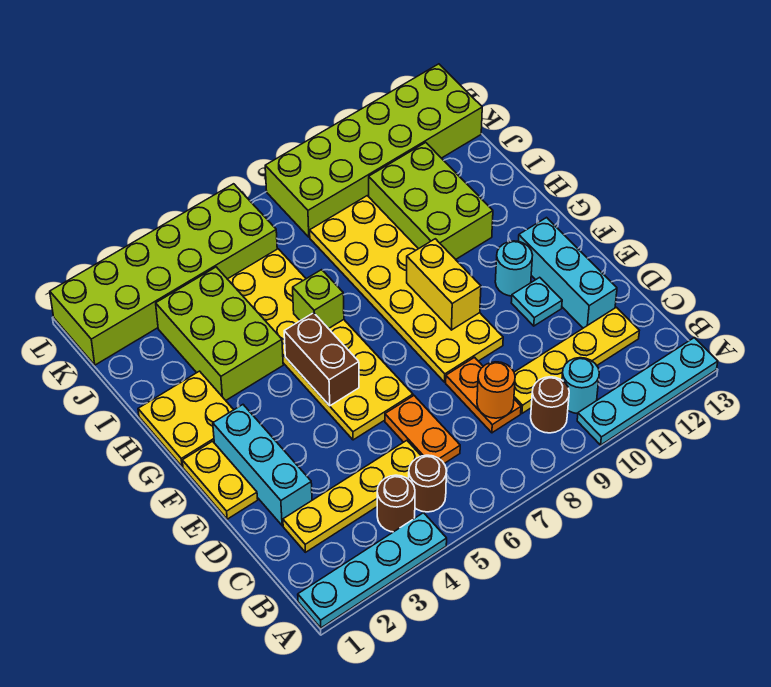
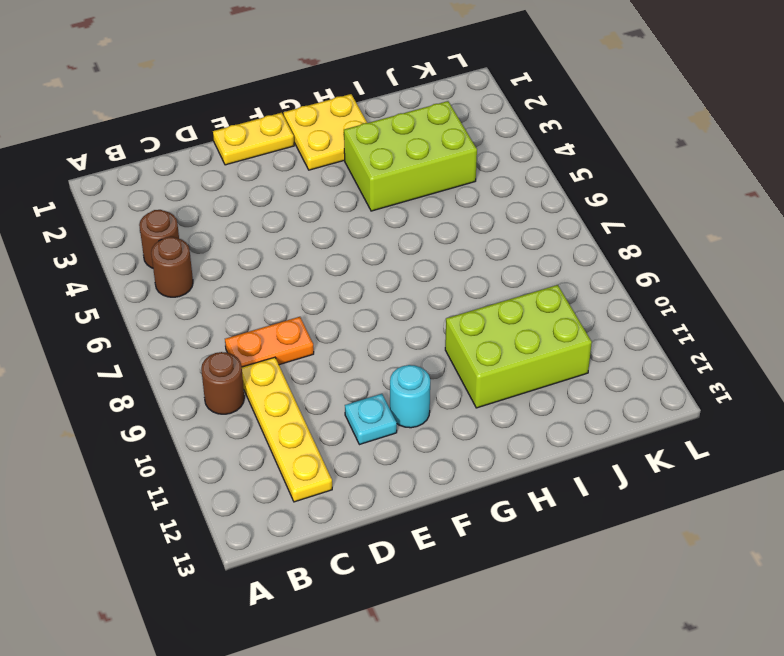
none -> cyan 1x4 plate [298,513,447,628]
none -> cyan 1x4 plate [577,338,718,445]
none -> cyan 1x1 round brick [562,358,599,414]

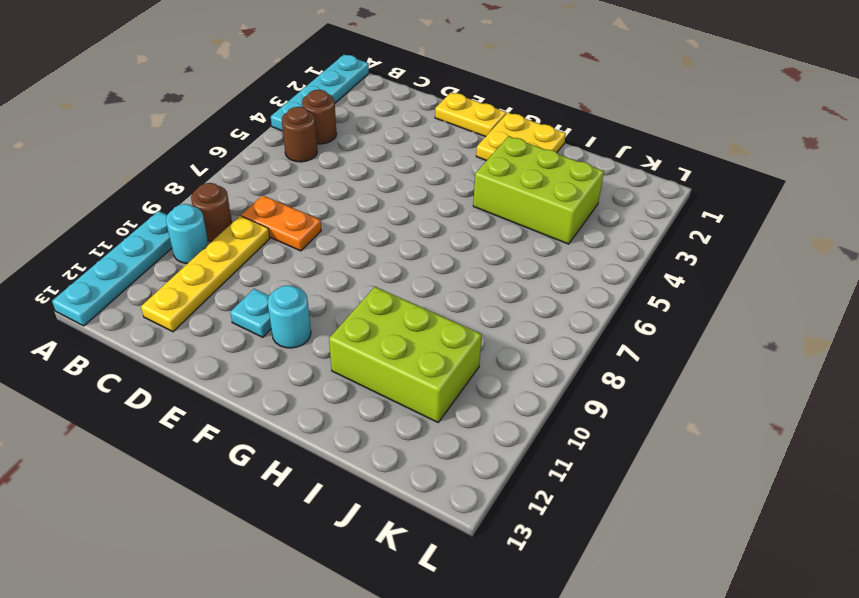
none -> yellow 1x4 plate [283,440,421,552]
none -> orange 1x2 plate [385,396,460,463]
none -> cyan 1x3 brick [213,405,312,526]

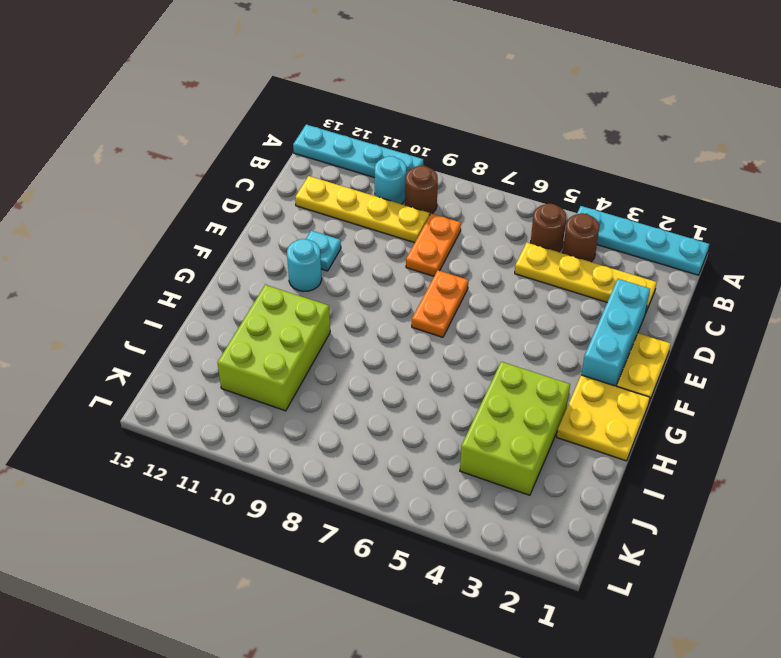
orange 1x2 plate [412,270,468,337] -> orange 1x2 plate moved to [385,396,460,463]
none -> cyan 1x3 brick [518,218,617,328]
none -> yellow 2x6 plate [228,249,413,440]
none -> yellow 2x6 plate [310,196,503,382]

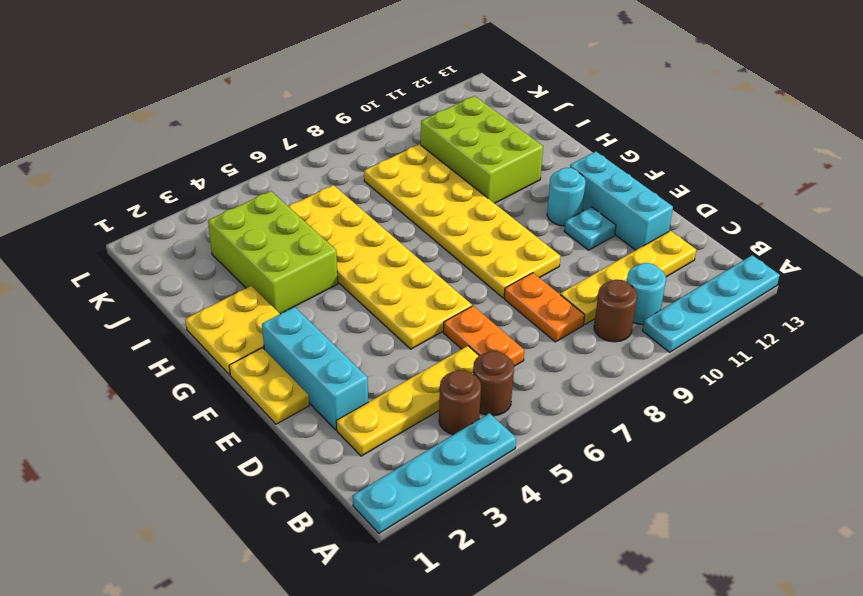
none -> lime 2x6 brick [50,184,277,365]
none -> lime 2x6 brick [265,64,482,237]
none -> orange 1x1 round brick [477,362,515,418]

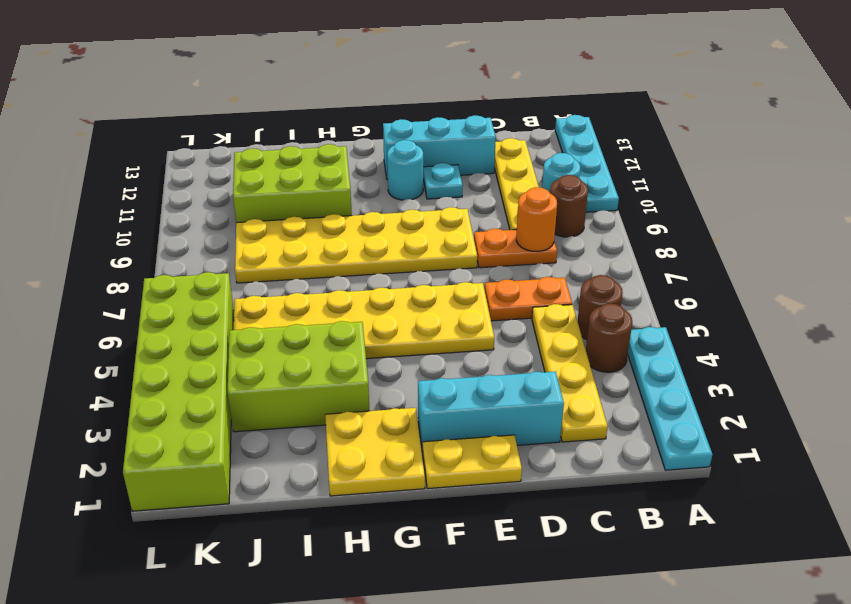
none -> lime 2x6 brick [265,64,482,237]
none -> brown 1x2 brick [284,313,359,406]
none -> yellow 1x2 brick [407,239,481,330]

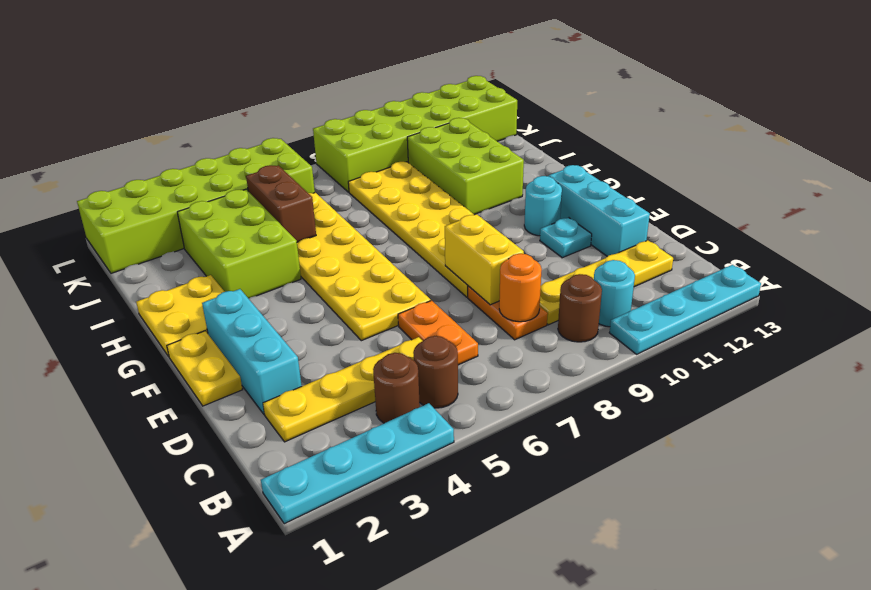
yellow 1x2 brick [445,214,524,305] -> yellow 1x2 brick moved to [407,239,481,330]
brown 1x2 brick [246,165,316,242] -> brown 1x2 brick moved to [284,313,359,406]
none -> lime 1x1 brick [293,270,344,329]

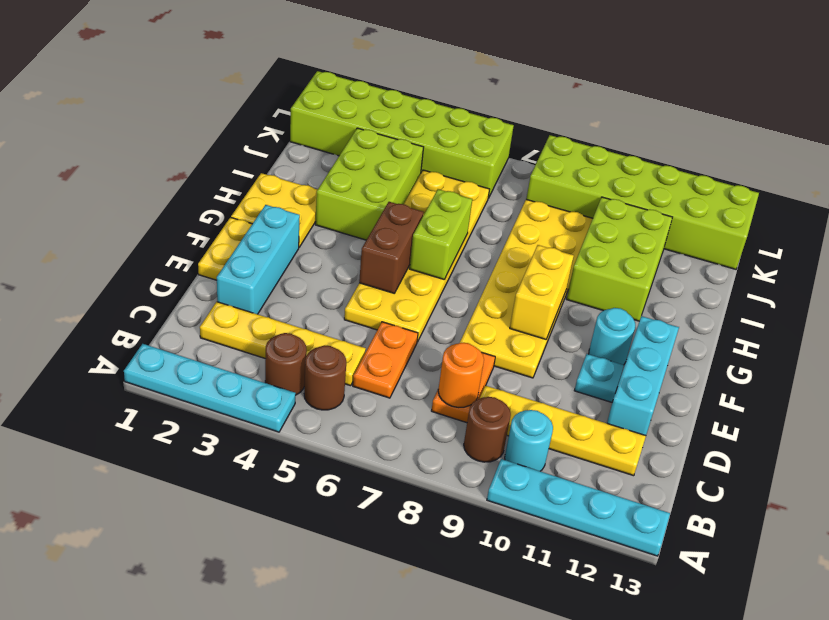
lime 1x2 brick [410,189,472,279] -> lime 1x1 brick [293,270,344,329]

